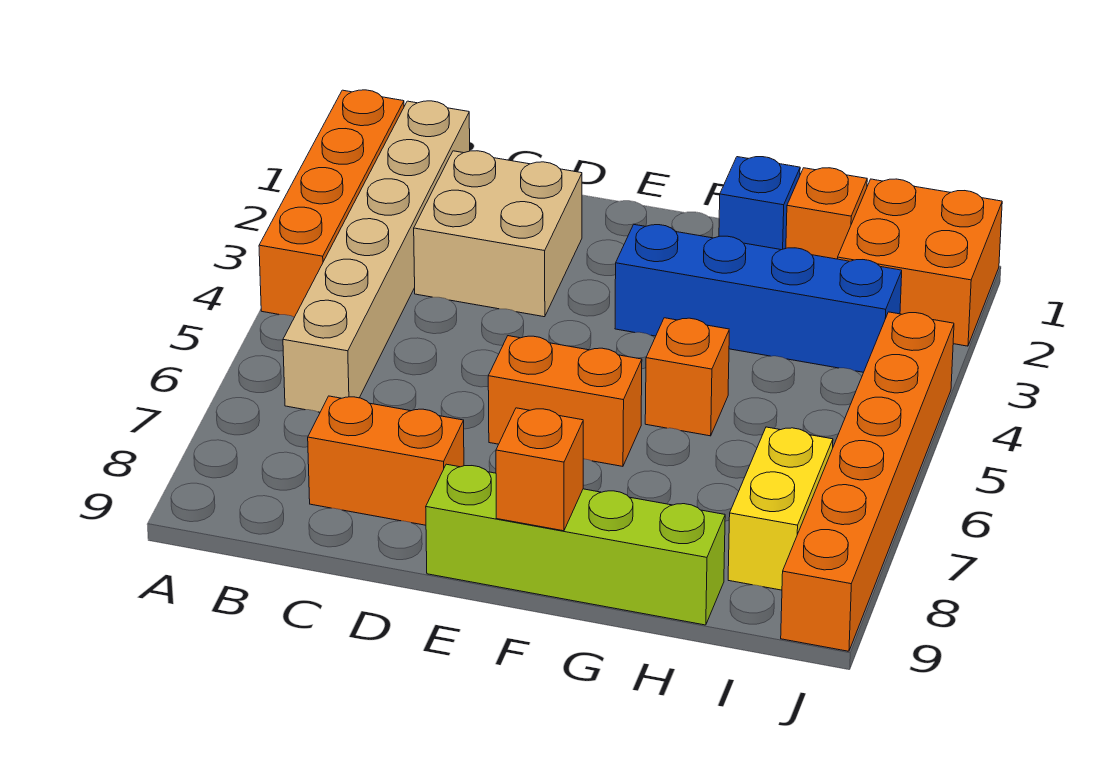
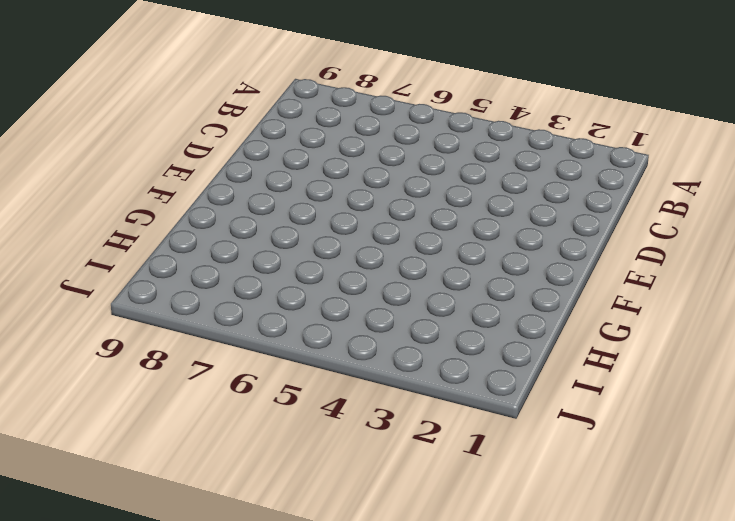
none -> orange 1x4 brick [259,90,404,317]
none -> tan 1x6 brick [283,101,470,412]
none -> tan 2x2 brick [414,151,582,317]

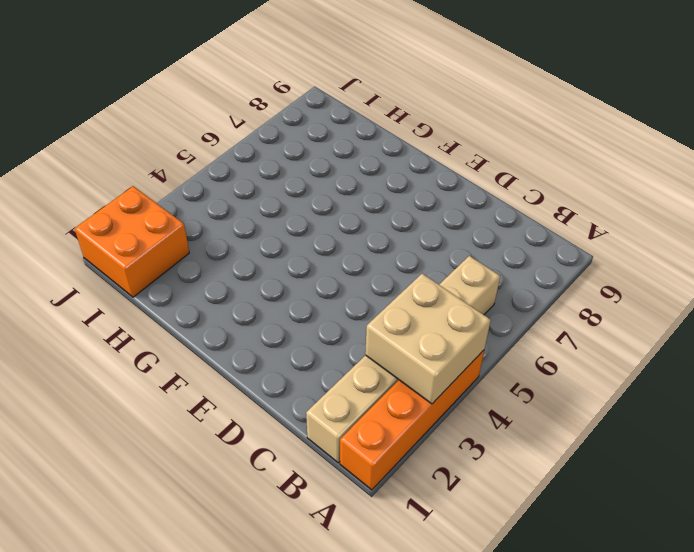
tan 2x2 brick [365,274,491,404] -> tan 2x2 brick moved to [414,151,582,317]
none -> orange 1x2 brick [308,396,464,525]
none -> orange 1x2 brick [488,336,642,466]
none -> lime 1x4 brick [426,464,725,625]

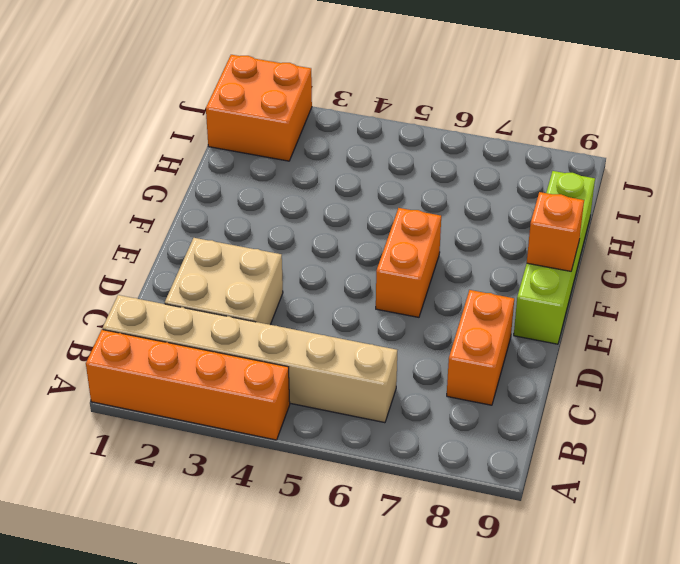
none -> blue 1x4 brick [615,224,902,372]
none -> blue 1x1 brick [719,157,800,250]
none -> orange 1x1 brick [645,318,729,436]

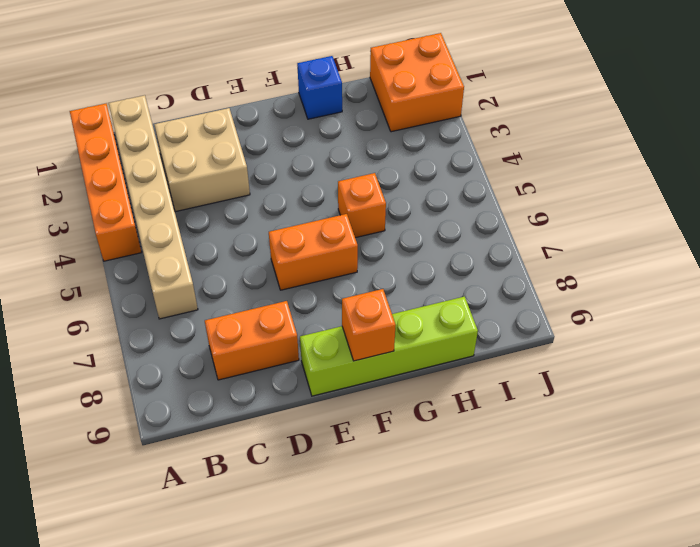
none -> blue 1x4 brick [615,224,902,372]
none -> orange 1x1 brick [786,168,867,259]
none -> yellow 1x2 brick [728,427,833,590]

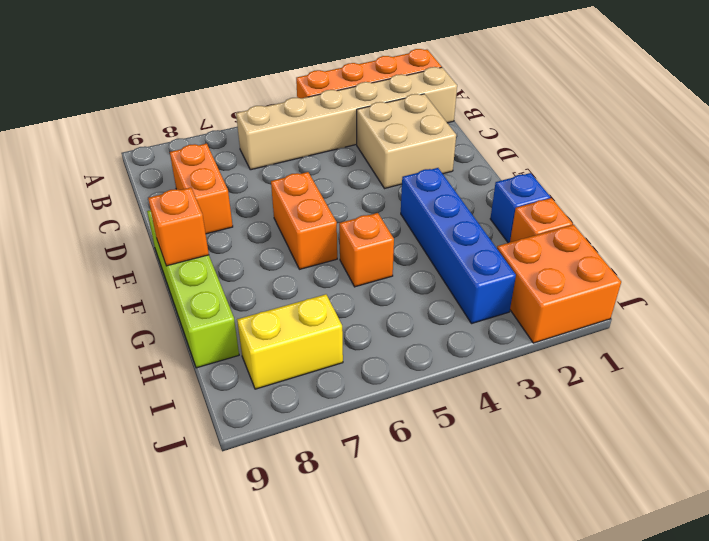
none -> orange 1x6 brick [781,312,954,651]

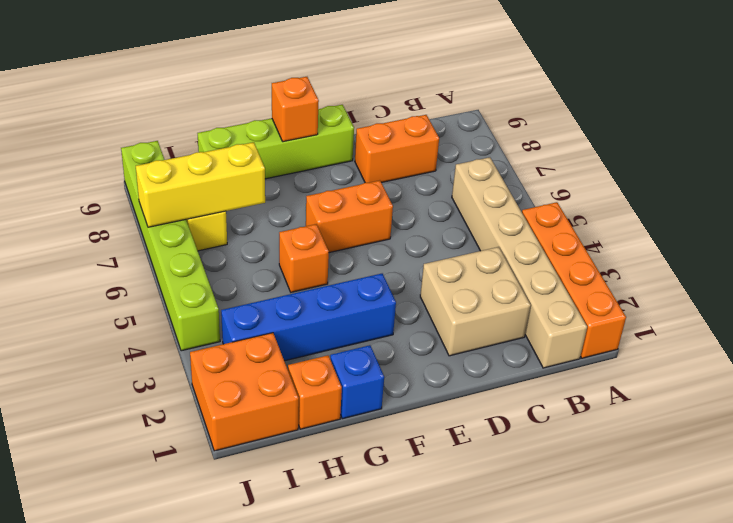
yellow 1x3 brick [136,142,265,227] -> none
lime 1x6 brick [121,141,220,351] -> orange 1x6 brick [781,312,954,651]

